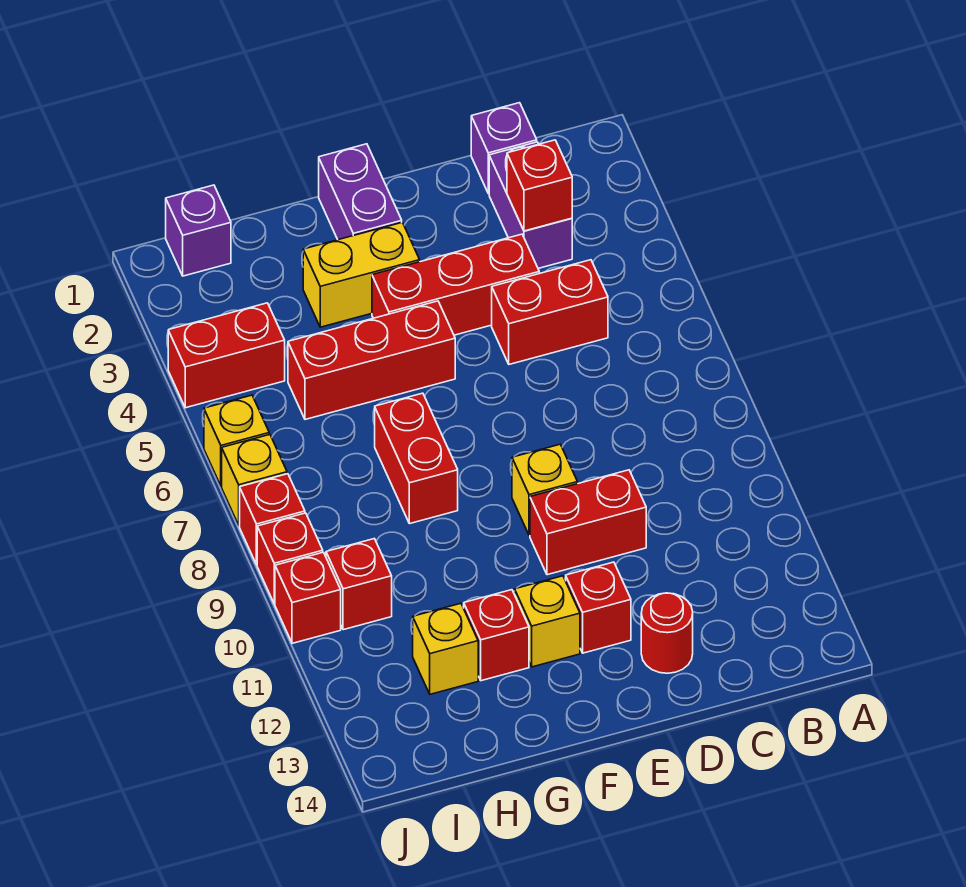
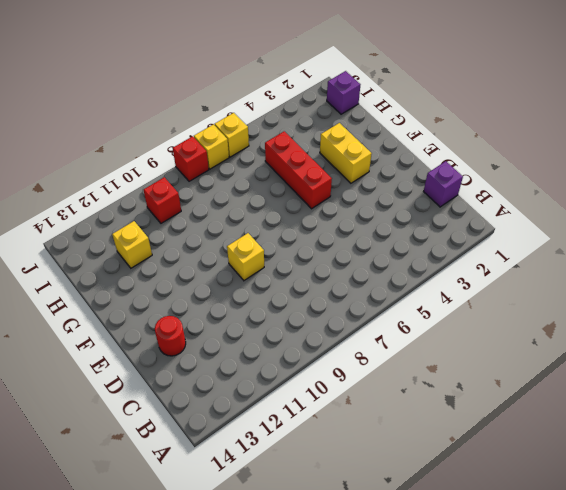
none -> purple 1x2 brick [489,142,572,268]
none -> red 1x2 brick [492,260,608,364]
none -> red 1x3 brick [372,234,539,335]

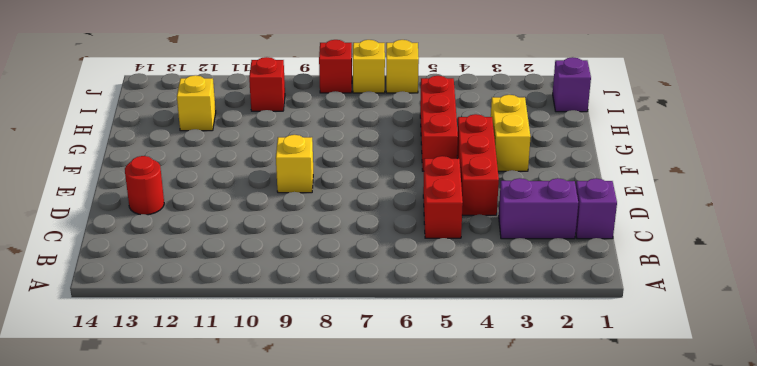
none -> red 1x2 brick [530,470,646,575]
none -> red 1x1 brick [566,562,631,653]
none -> purple 1x2 brick [319,144,402,240]

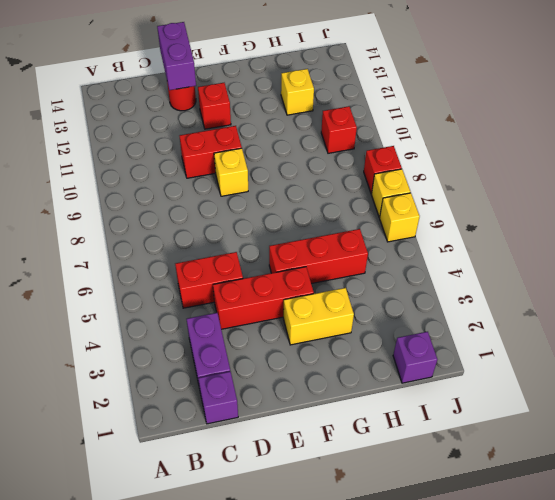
purple 1x2 brick [157,22,196,90] -> purple 1x2 brick moved to [319,144,402,240]
none -> yellow 1x1 brick [515,576,580,667]
none -> red 1x2 brick [375,393,458,524]
none -> red 1x1 brick [464,590,529,681]

